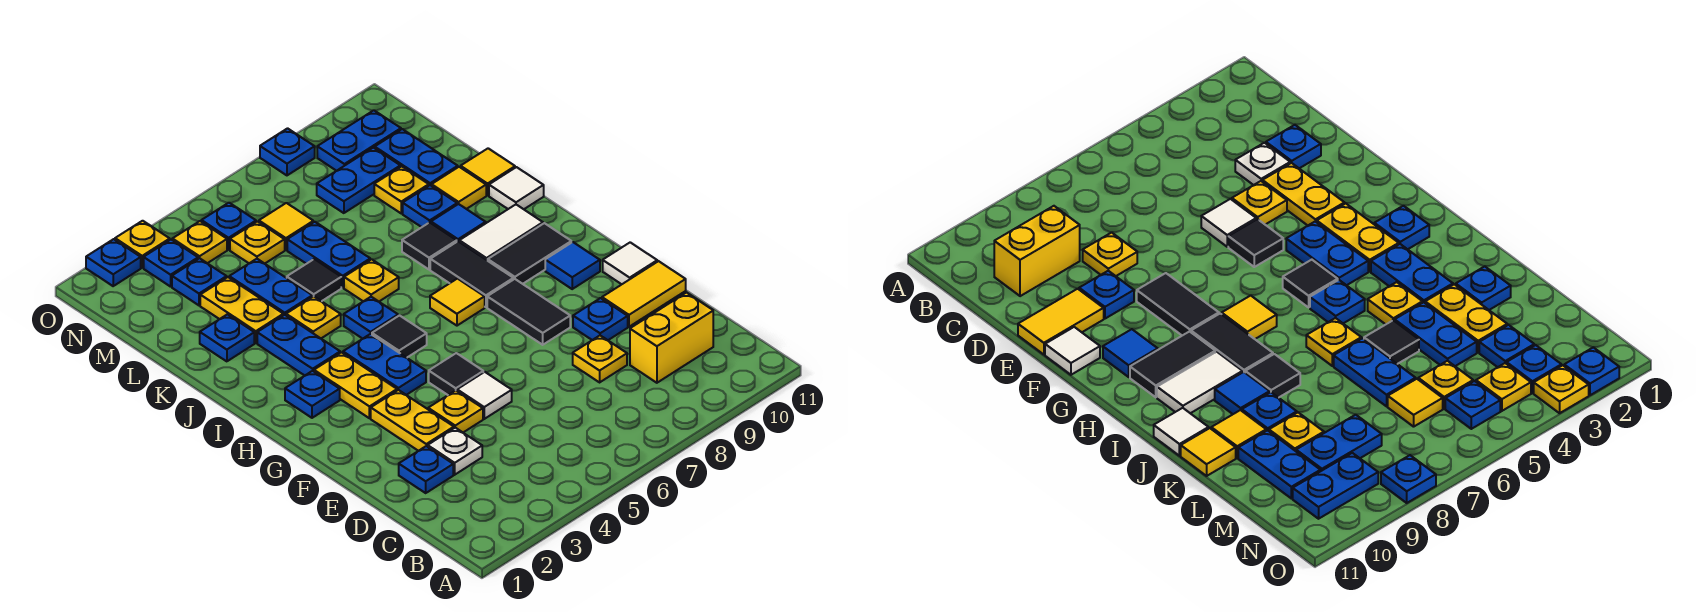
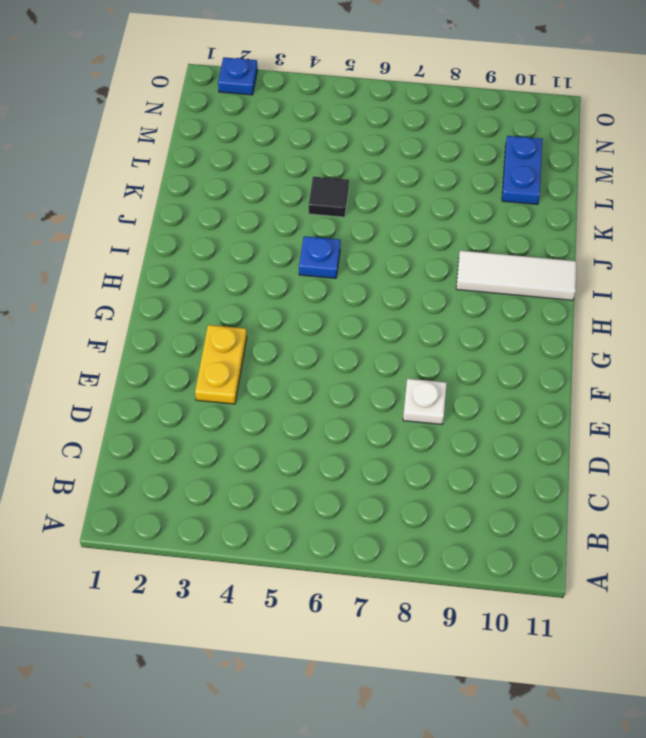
white 1x1 plate [403,379,447,425] -> white 1x1 plate moved to [428,428,482,475]
white 1x3 tile [456,251,576,300] -> white 1x2 tile [459,205,543,261]
none -> yellow 1x2 brick [630,293,713,383]
none -> blue 1x1 plate [399,446,453,493]
none -> yellow 1x1 plate [573,336,627,382]
none -> yellow 1x1 plate [428,390,483,432]

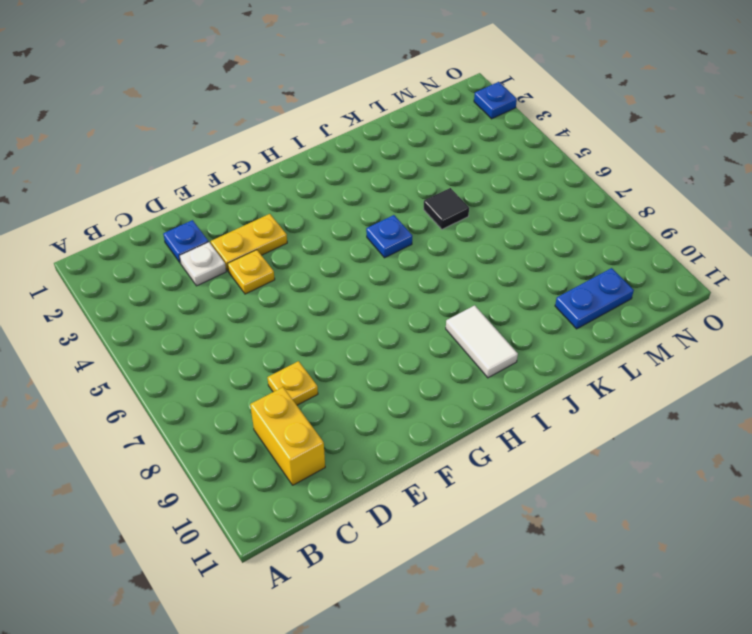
none -> white 1x1 tile [457,372,512,419]
none -> blue 1x1 plate [573,298,628,340]
none -> yellow 1x2 tile [602,261,686,327]
none -> black 1x1 tile [429,353,483,395]

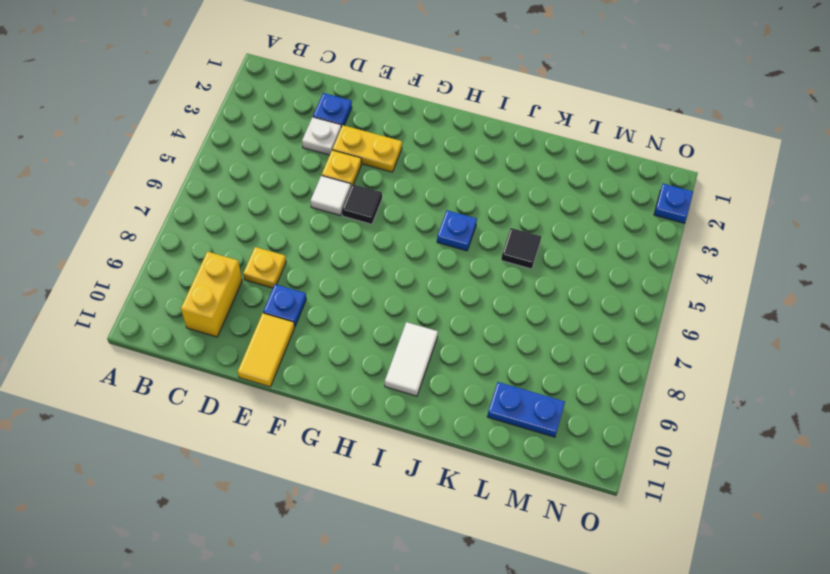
none -> black 1x2 tile [487,279,570,345]
none -> white 1x1 tile [603,242,657,284]
none -> yellow 1x2 plate [314,352,397,418]
none -> blue 1x2 plate [343,334,426,395]

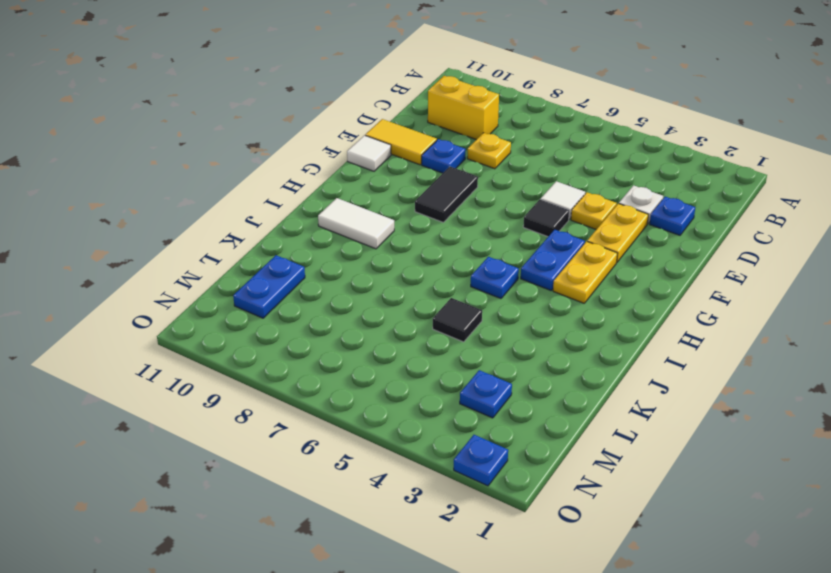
none -> blue 1x1 tile [545,242,600,289]
none -> blue 1x1 plate [285,371,340,418]
none -> black 1x1 tile [372,315,427,358]
none -> yellow 1x1 tile [430,279,485,326]

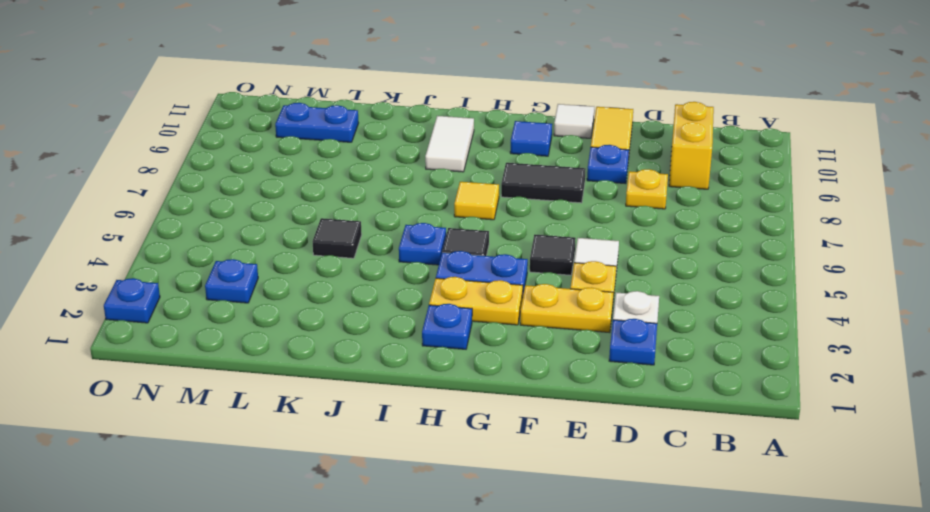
none -> black 1x2 tile [430,241,513,307]
none -> black 1x2 tile [488,223,571,284]
none -> blue 1x2 plate [257,315,340,375]
none -> yellow 1x1 plate [286,296,341,338]

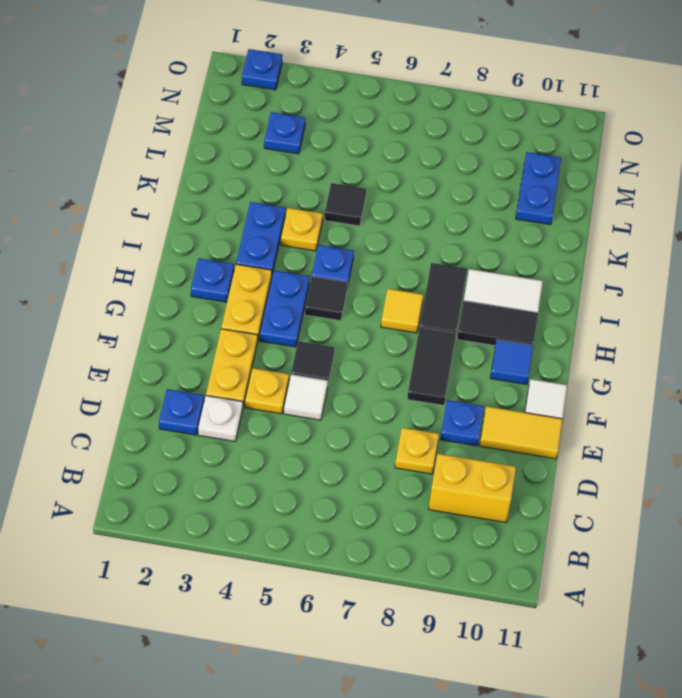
none -> yellow 1x1 plate [344,259,399,302]
none -> black 1x1 tile [402,222,457,270]
none -> blue 1x1 tile [431,204,486,241]
none -> white 1x1 tile [489,167,544,209]

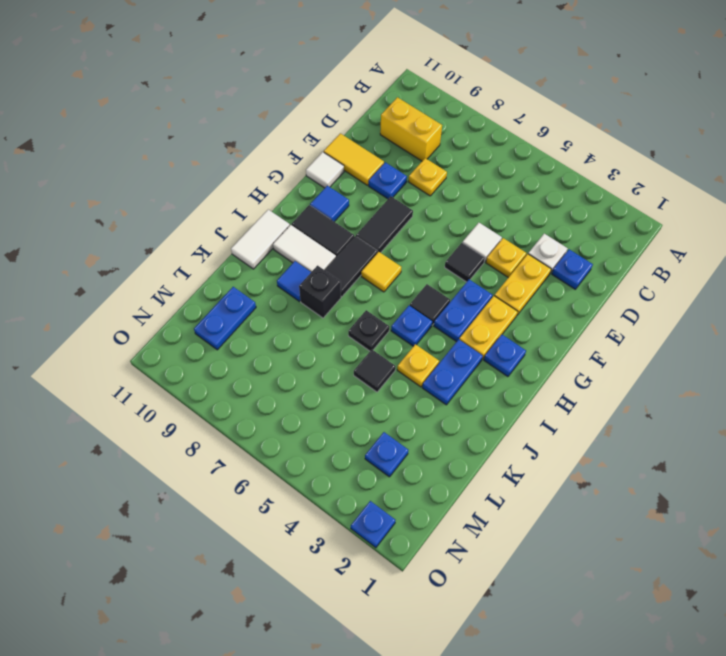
white 1x2 tile [231,210,290,269] -> white 1x1 tile [489,167,544,209]
black 1x1 plate [348,310,389,351] -> yellow 1x1 plate [344,259,399,302]
black 1x1 brick [299,266,341,318] -> black 1x1 tile [402,222,457,270]
none -> blue 1x1 plate [200,314,254,361]
none -> yellow 1x2 plate [200,277,283,343]
none -> blue 1x2 plate [229,259,312,315]
none -> blue 1x2 plate [287,222,370,288]

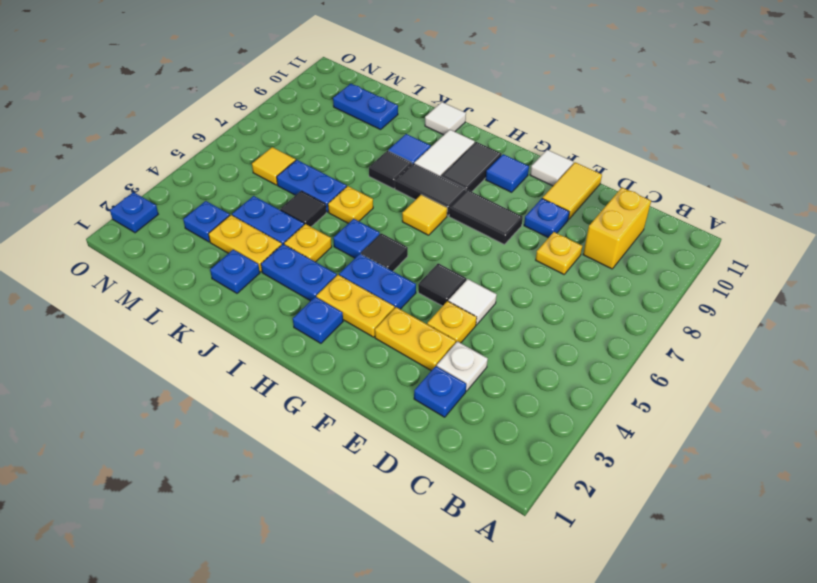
none -> blue 1x1 plate [403,185,457,227]
none -> yellow 1x1 tile [432,167,486,209]
none -> yellow 1x1 tile [461,148,515,195]
none -> yellow 1x1 plate [374,166,429,213]

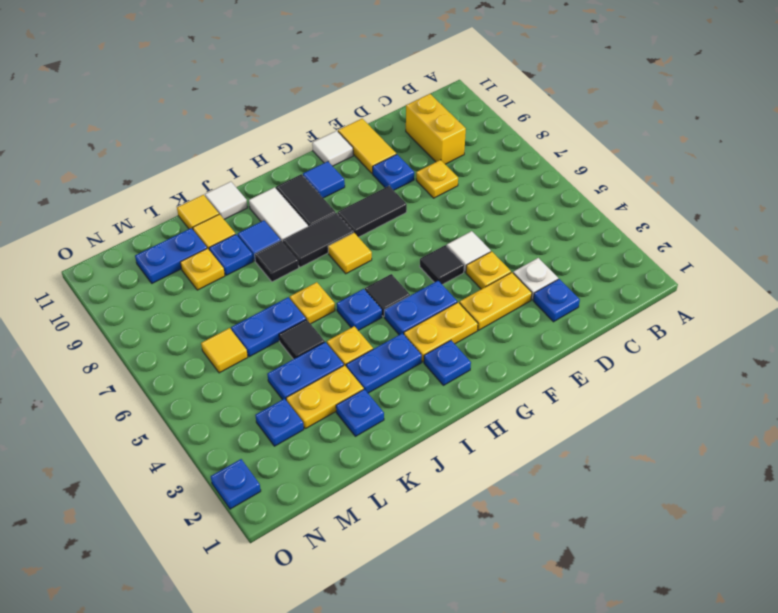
none -> yellow 1x1 plate [230,221,285,264]
none -> blue 1x2 plate [317,148,400,213]
none -> blue 1x1 plate [144,240,198,287]
none -> yellow 1x1 plate [172,221,227,263]

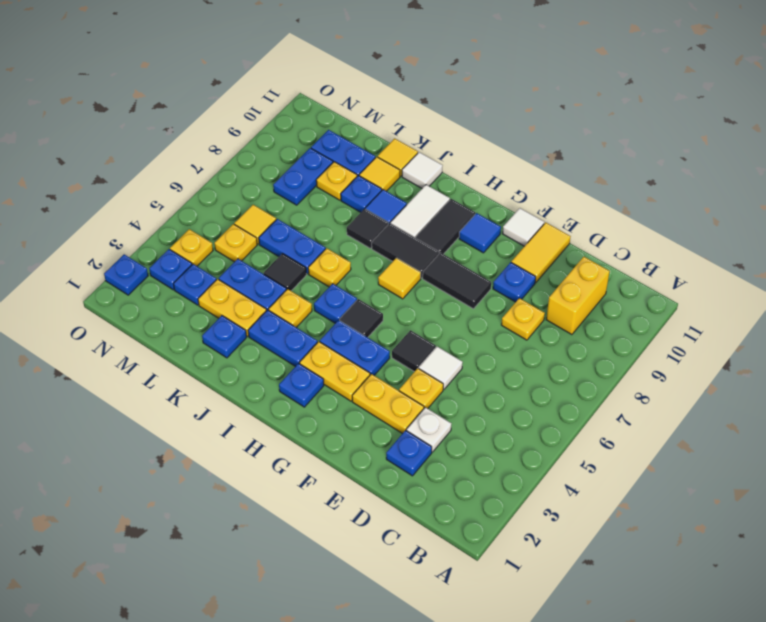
none -> blue 1x1 plate [201,203,256,250]
none -> blue 1x2 plate [317,110,401,171]
none -> yellow 1x1 plate [115,221,170,268]
none -> blue 1x1 plate [260,128,315,175]

